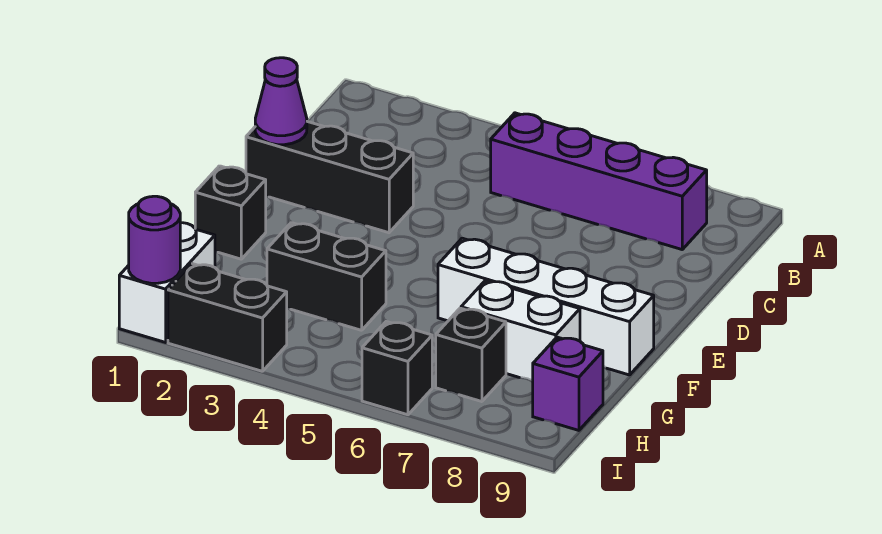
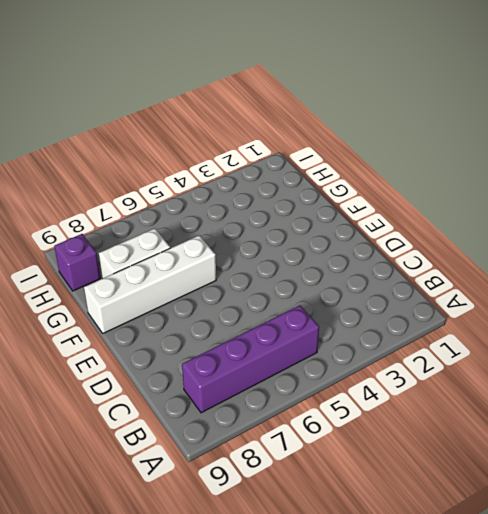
none -> black 1x3 brick [246,122,413,233]
none -> black 1x1 brick [195,166,266,259]
none -> black 1x2 brick [267,223,386,330]

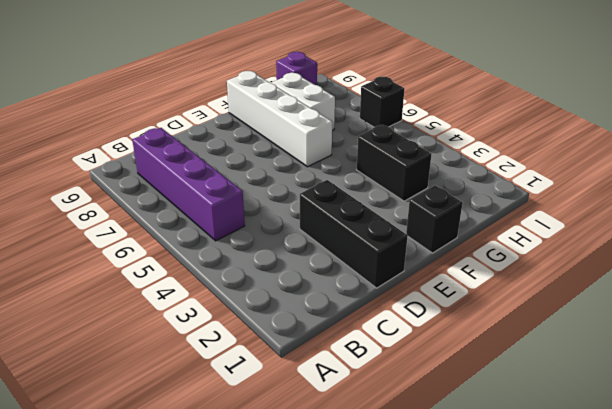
none -> white 1x2 brick [119,223,215,342]
none -> black 1x1 brick [436,308,506,402]
none -> black 1x2 brick [168,264,287,371]

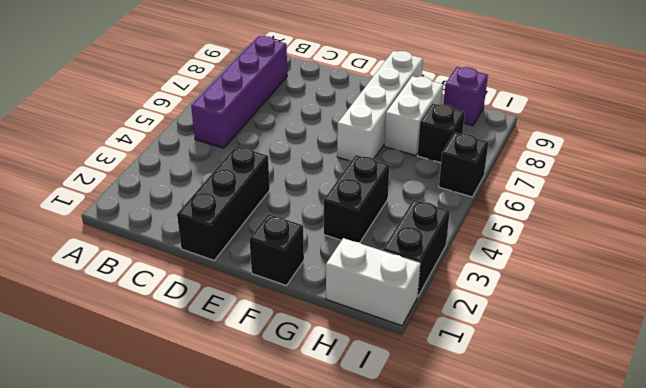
none -> purple 1x1 cone [255,58,307,145]
none -> purple 1x1 round brick [129,196,180,283]

